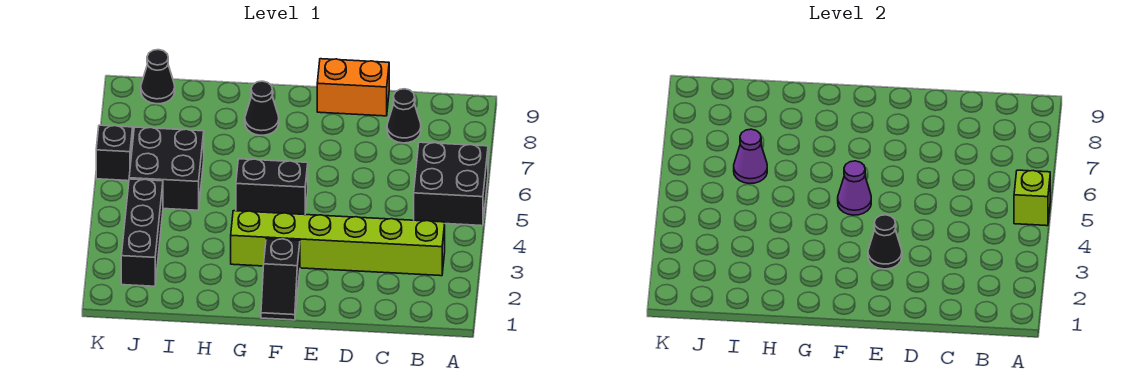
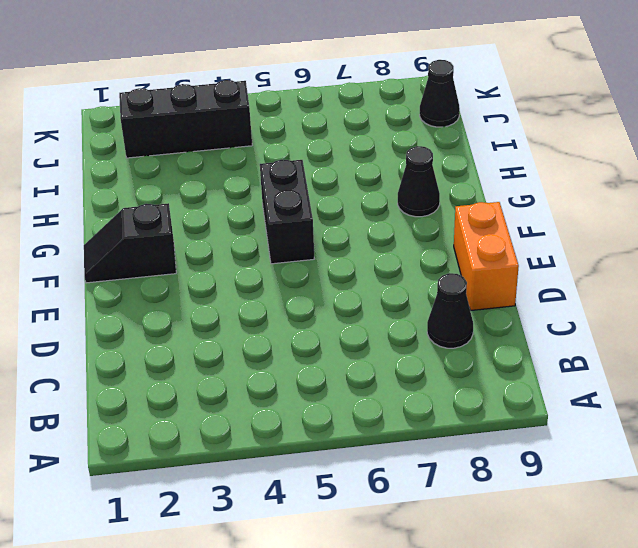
none -> black 2x2 brick [414,142,488,226]
none -> lime 1x6 brick [231,211,445,276]
none -> black 2x2 brick [129,127,204,210]

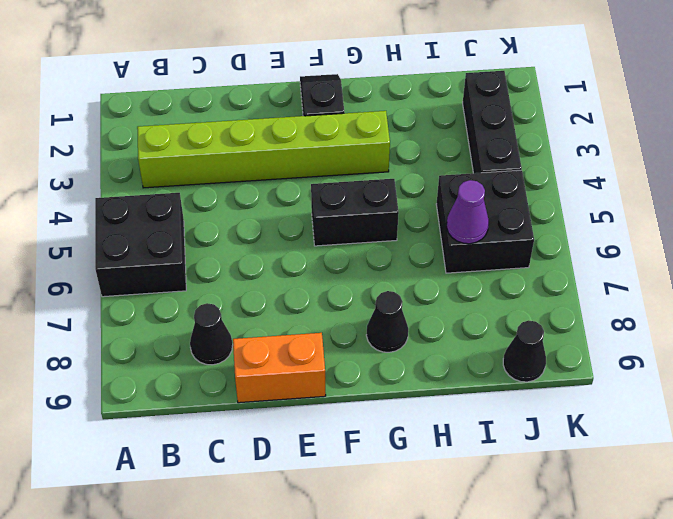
none -> black 1x1 brick [96,125,133,181]
none -> lime 1x1 brick [1014,170,1050,226]
none -> black 1x1 cone [868,215,902,269]

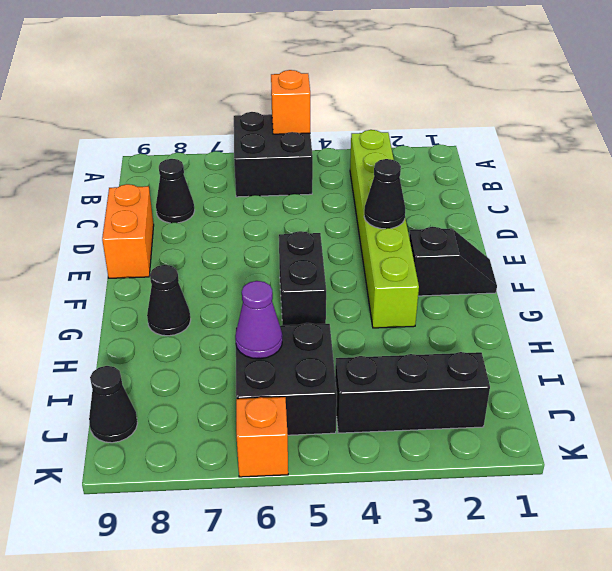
orange 1x1 brick [271,70,310,134] -> lime 1x1 brick [1014,170,1050,226]
orange 1x1 brick [236,397,288,477] -> black 1x1 brick [96,125,133,181]
none -> purple 1x1 cone [838,161,871,215]

